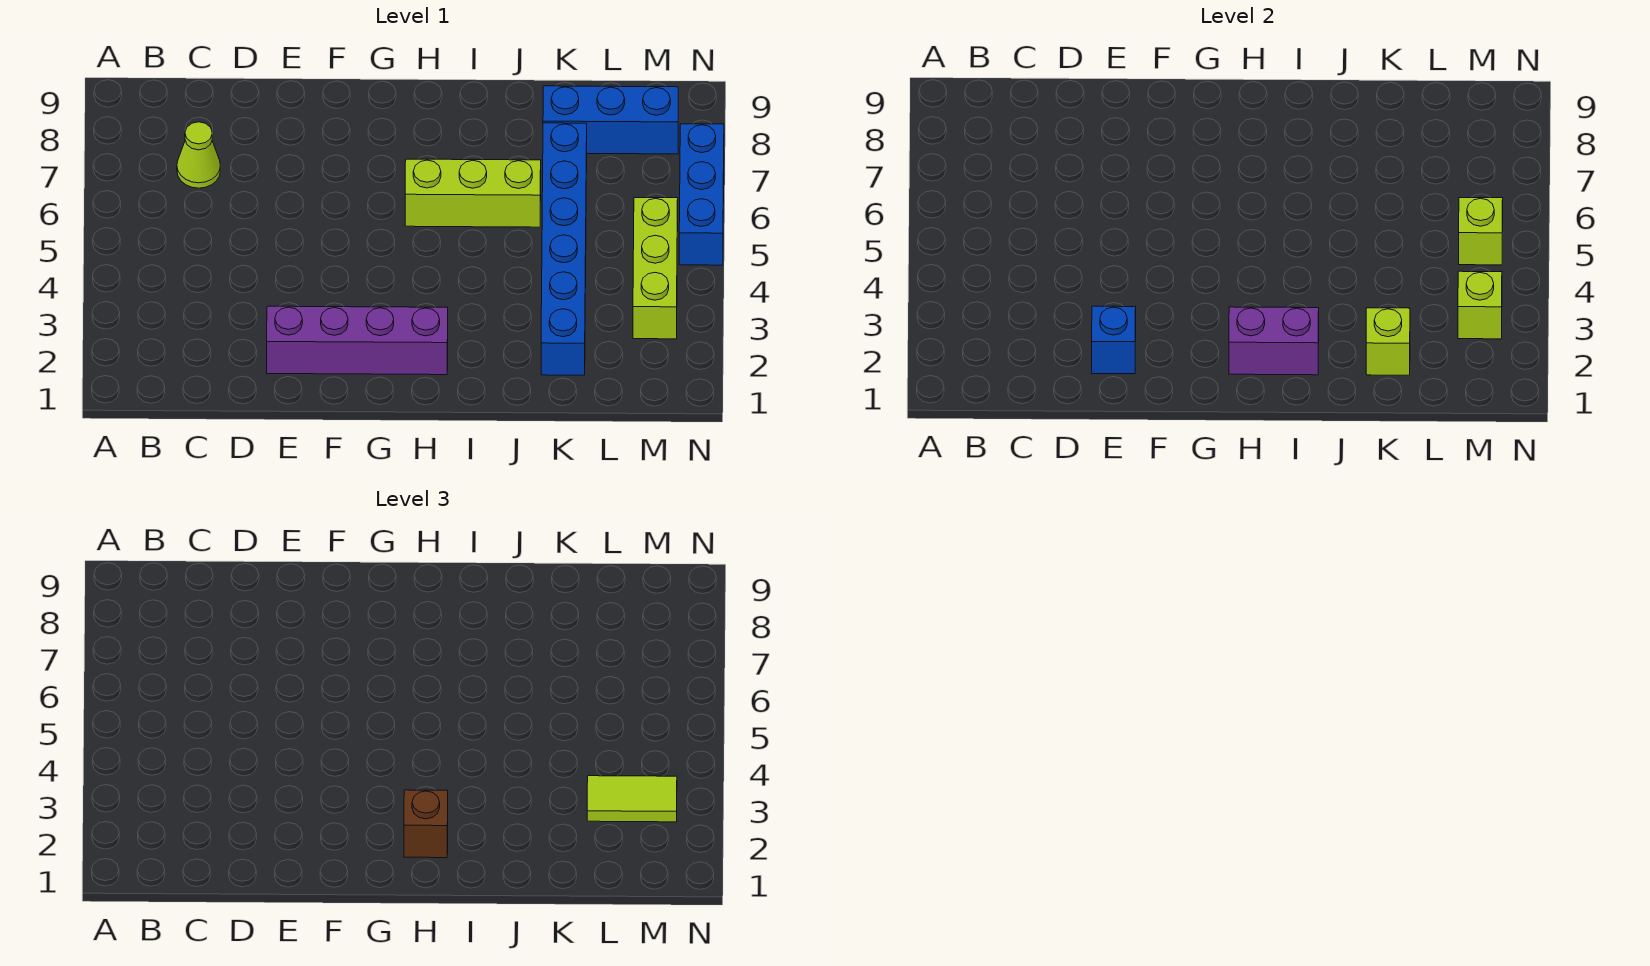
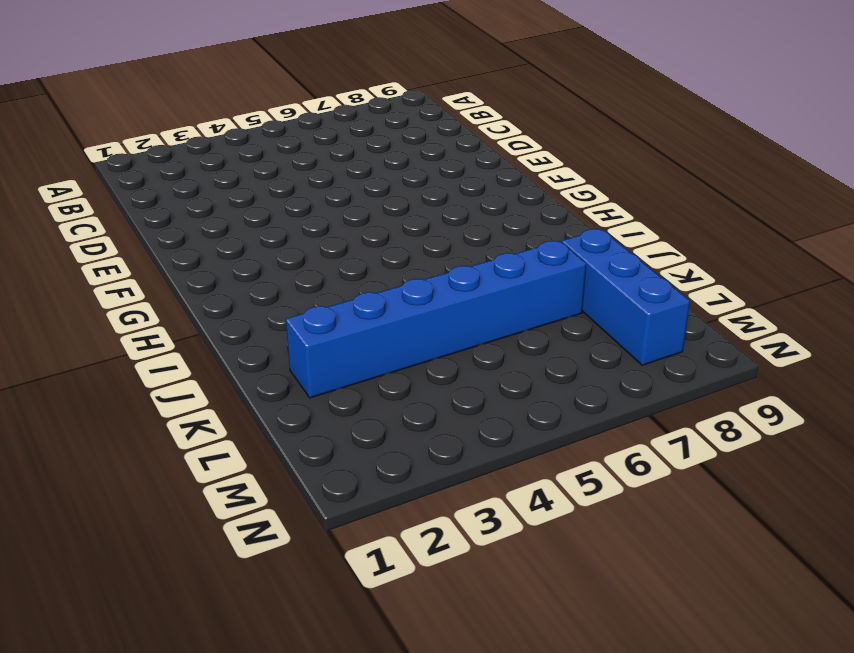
none -> lime 1x1 cone [177,122,220,188]
none -> purple 1x4 brick [267,306,448,375]
none -> lime 1x3 brick [405,159,541,227]

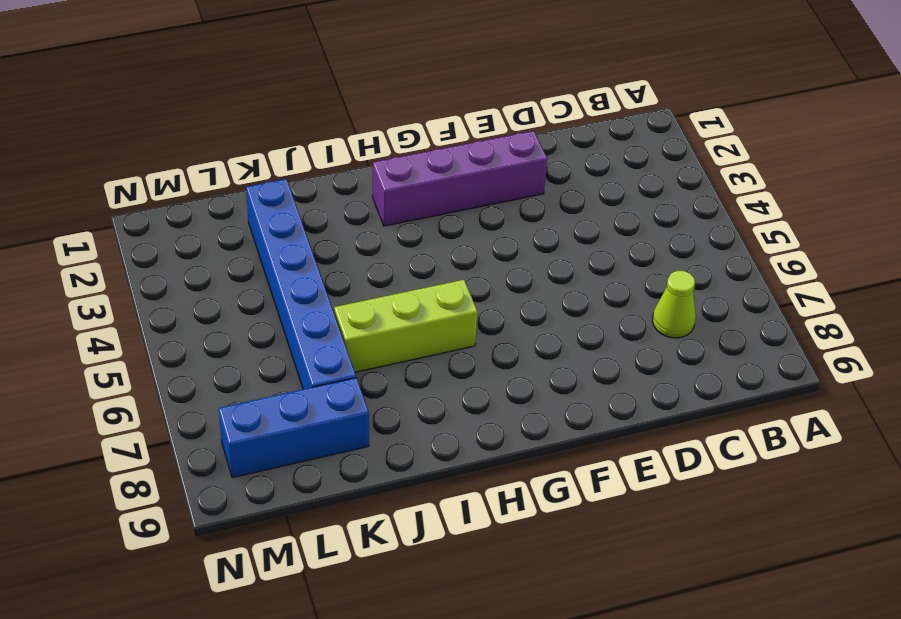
none -> lime 1x3 brick [633,198,678,339]
none -> blue 1x3 brick [679,124,724,265]
none -> blue 1x1 brick [1092,306,1136,374]

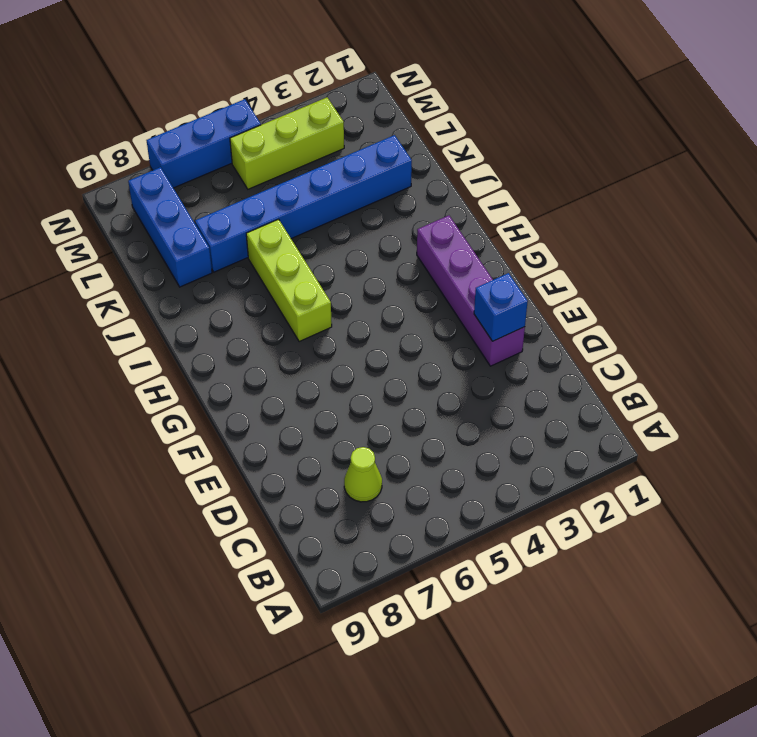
none -> purple 1x2 brick [1229,307,1319,375]
none -> lime 1x1 brick [1366,308,1410,375]
none -> lime 1x1 brick [1458,271,1502,339]

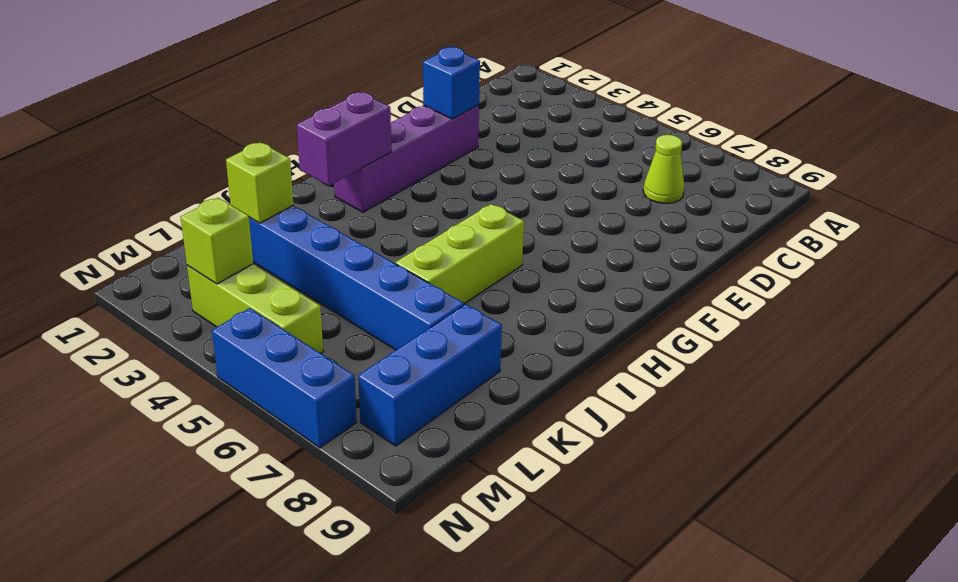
none -> lime 1x1 brick [1459,198,1503,265]
none -> brown 1x1 brick [404,790,448,858]
none -> lime 1x2 tile [587,776,677,822]

